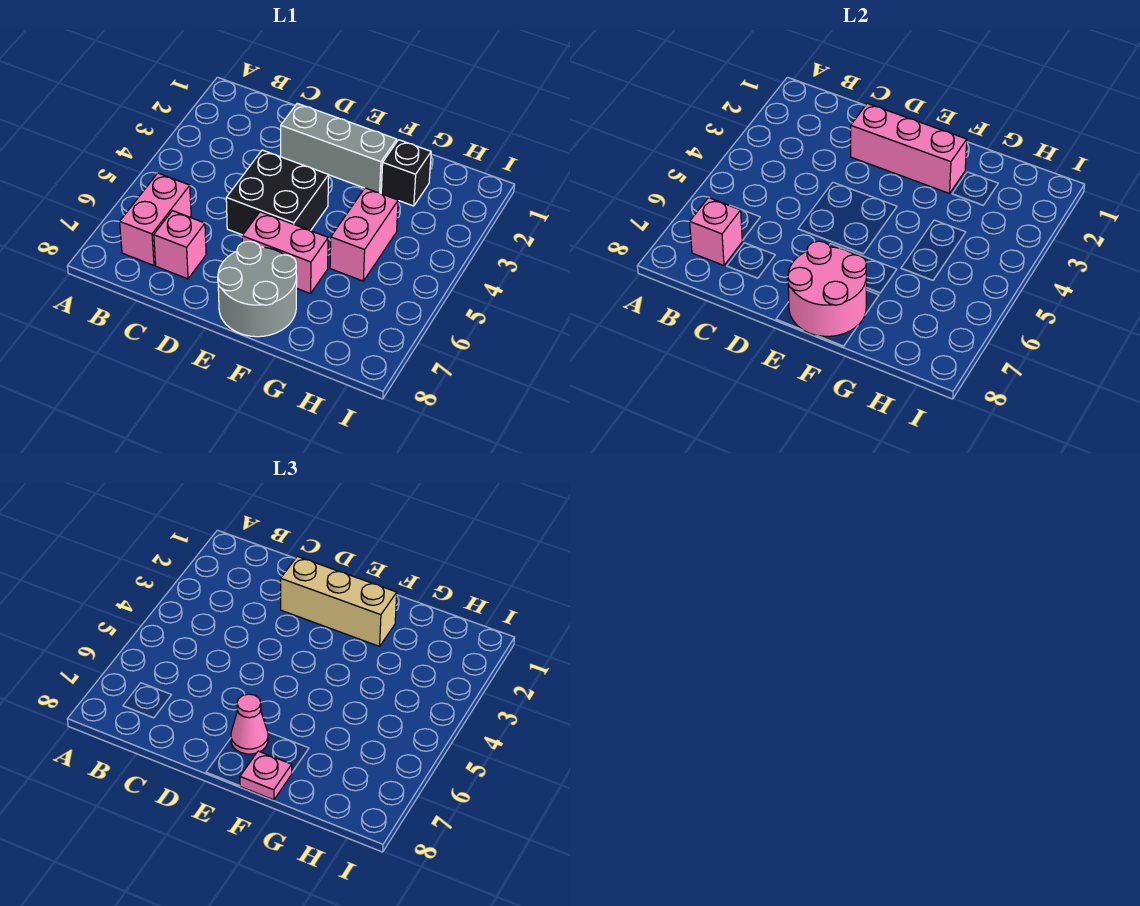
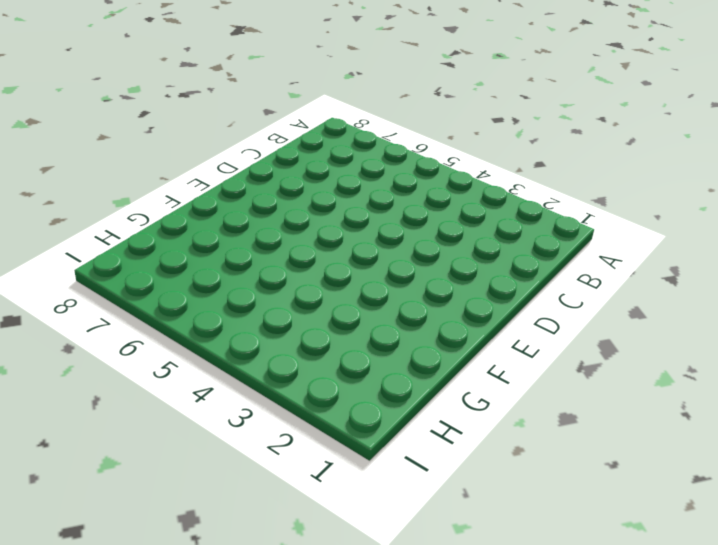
none -> pink 1x2 brick [120,173,191,265]
none -> pink 1x1 brick [154,211,206,279]
none -> grey 1x3 brick [281,103,397,193]

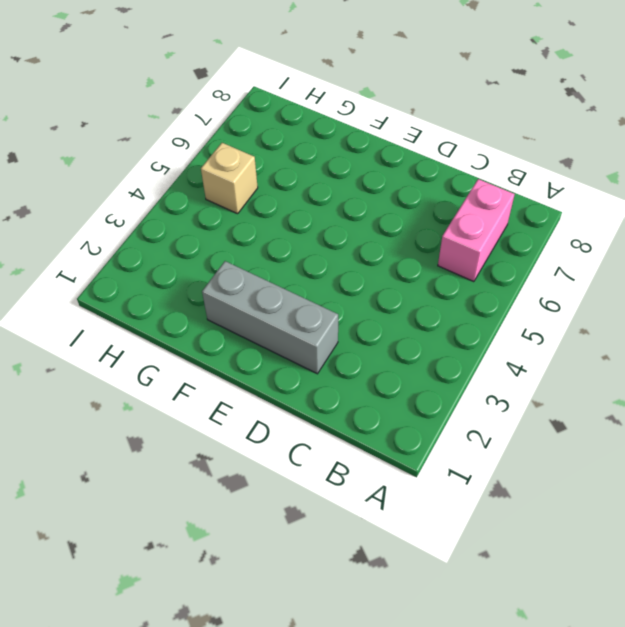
tan 1x1 brick [201,143,258,214] -> none
none -> pink 1x1 brick [154,211,206,279]
none -> black 2x2 brick [226,150,329,235]
none -> pink 1x2 brick [242,212,328,294]

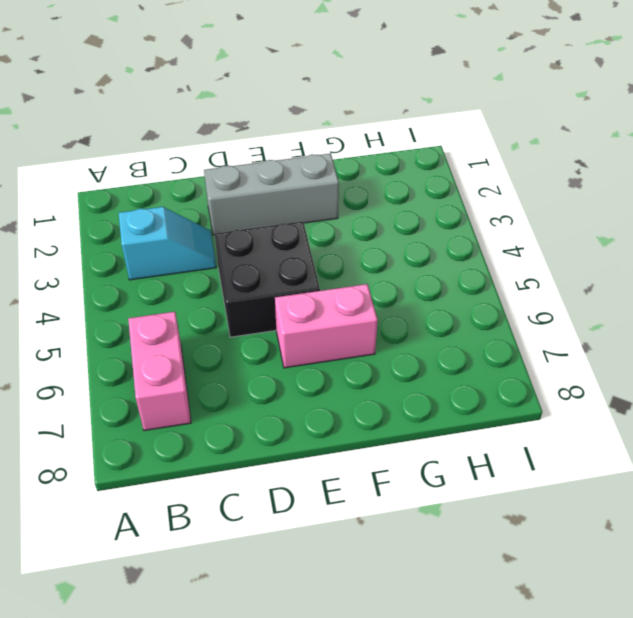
cyan 1x2 slope [119,207,216,280] -> none
none -> pink 1x1 brick [154,211,206,279]
none -> grey 2x2 round brick [218,241,297,337]
none -> black 1x1 brick [381,140,431,206]

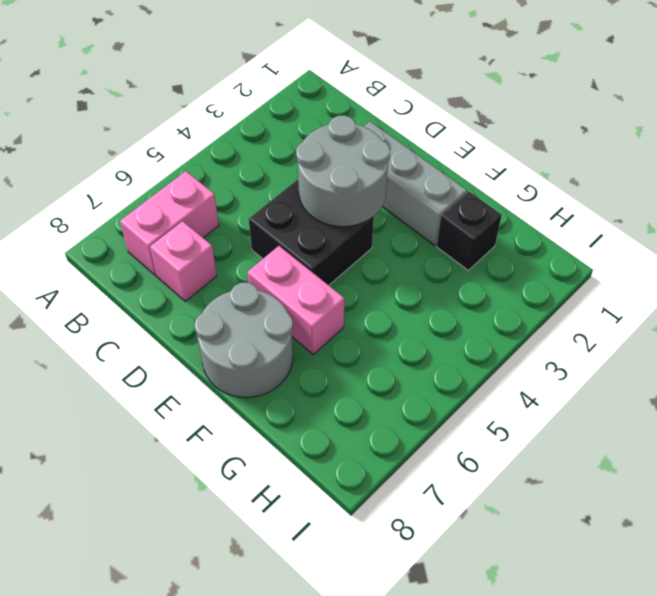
grey 2x2 round brick [296,116,390,227] -> none
none -> pink 1x2 brick [330,188,398,281]
none -> pink 1x1 brick [690,198,742,265]
none -> pink 1x3 brick [851,103,967,193]

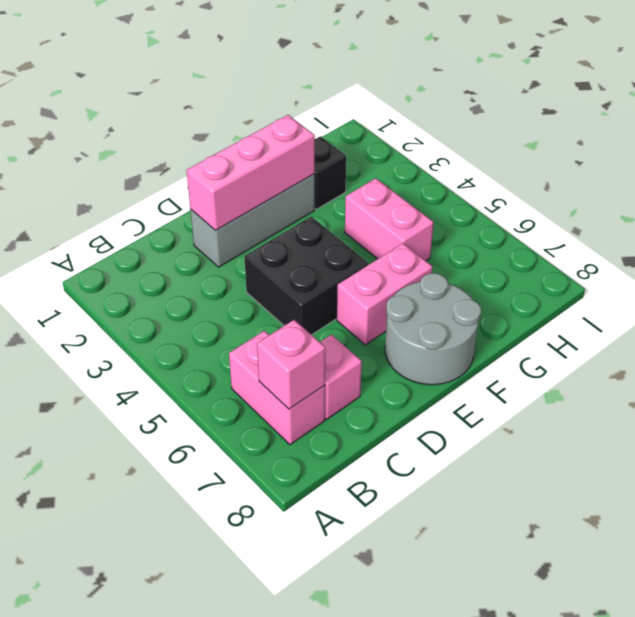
none -> pink 2x2 round brick [788,241,867,336]
none -> tan 1x3 brick [281,556,397,646]
none -> pink 1x1 cone [231,694,268,754]

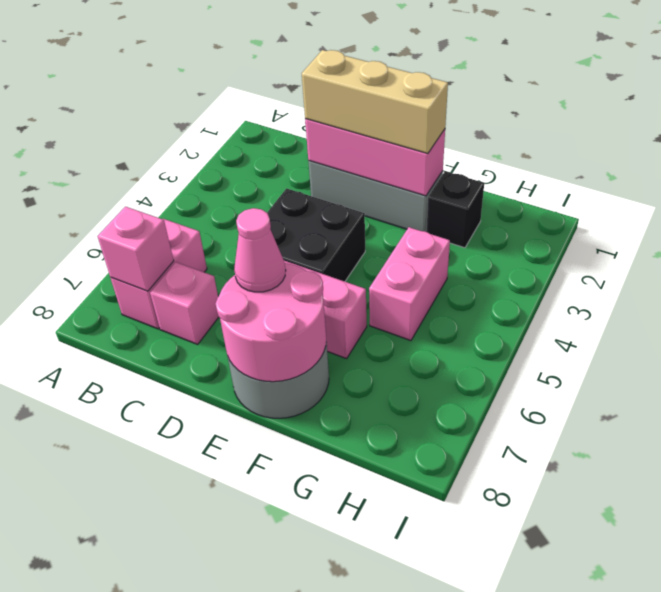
none -> pink 1x1 plate [240,751,292,800]

